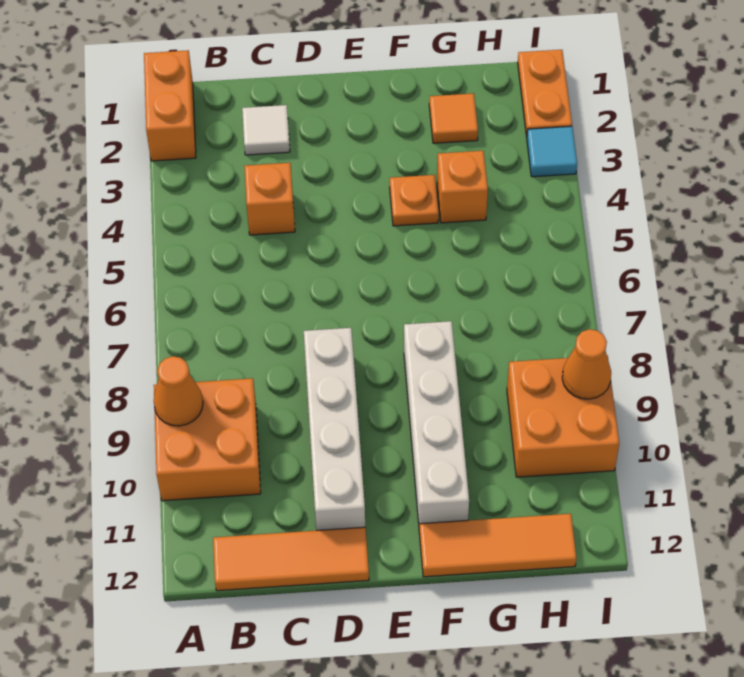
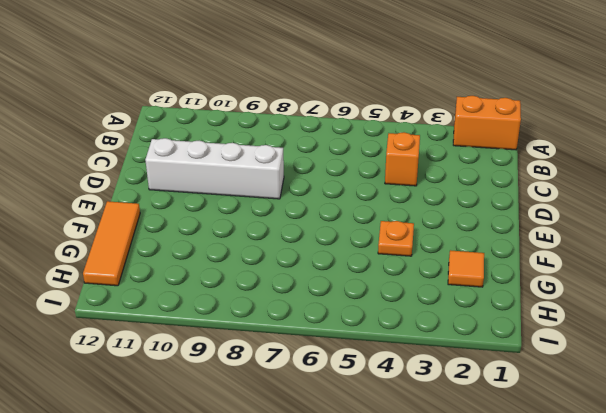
none -> orange 2x2 brick [154,378,261,501]
none -> orange 1x3 tile [213,527,369,591]
none -> white 1x1 tile [242,105,290,155]

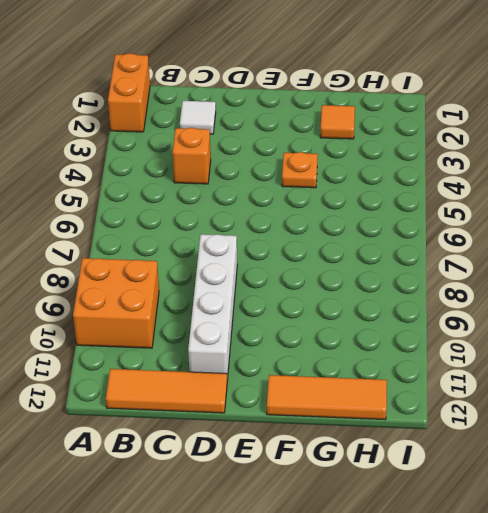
none -> white 1x4 brick [404,321,469,524]
none -> orange 1x1 brick [437,151,488,223]
none -> orange 2x2 brick [507,355,619,477]

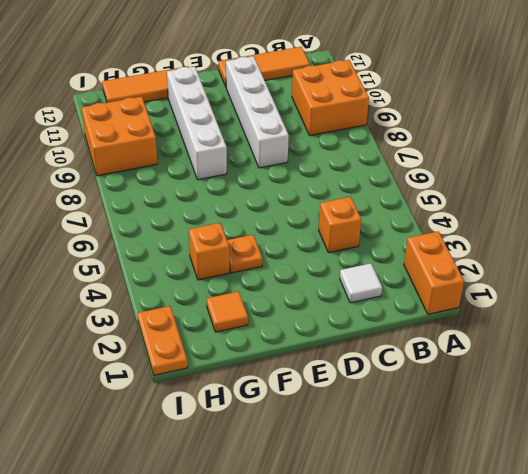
none -> cyan 1x1 tile [527,126,577,177]
none -> orange 1x1 cone [154,356,203,426]
none -> orange 1x1 cone [562,329,611,399]

